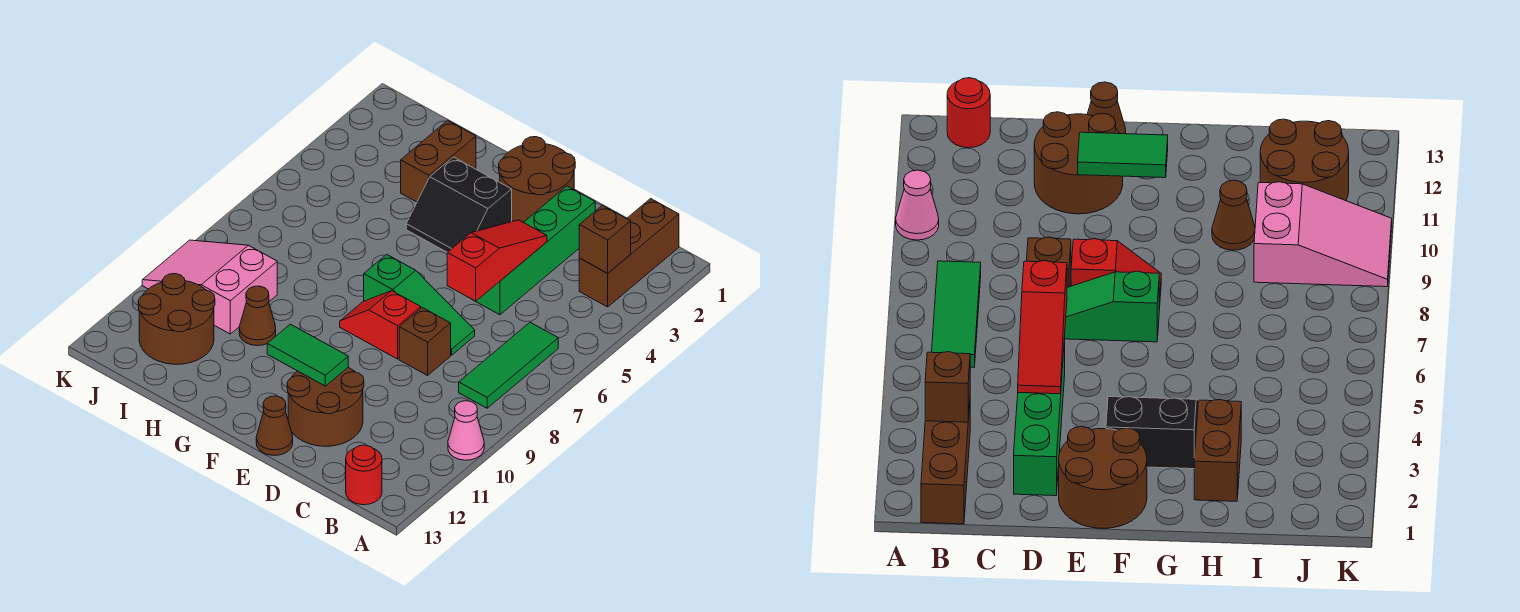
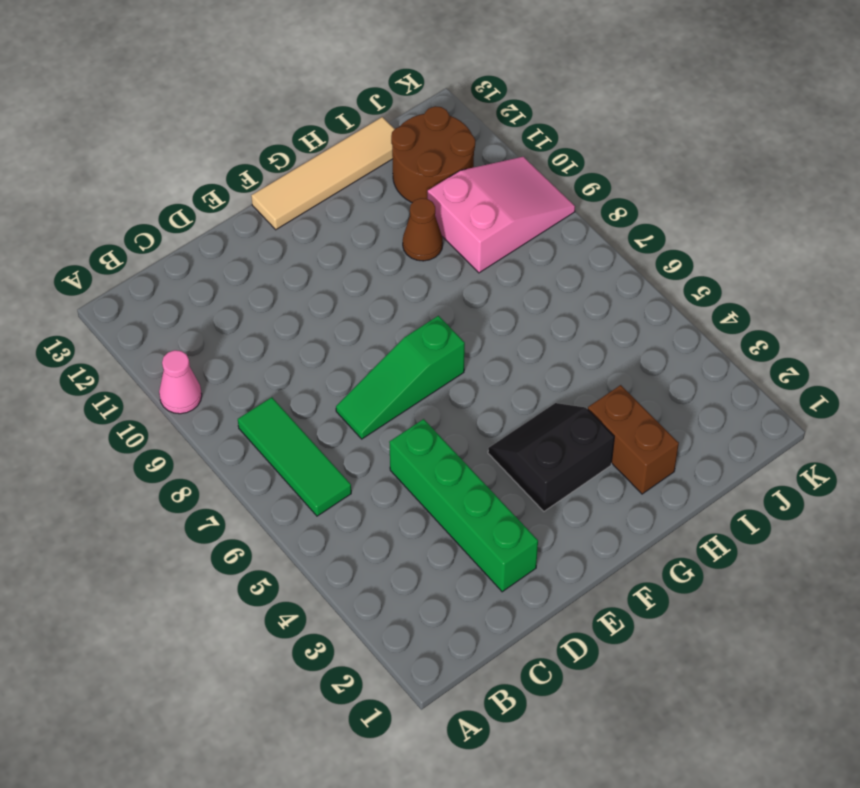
tan 1x4 tile [251,117,395,230] -> none
none -> brown 1x3 brick [579,199,679,307]
none -> red 1x1 round brick [346,445,382,505]
none -> brown 1x1 brick [399,308,451,375]

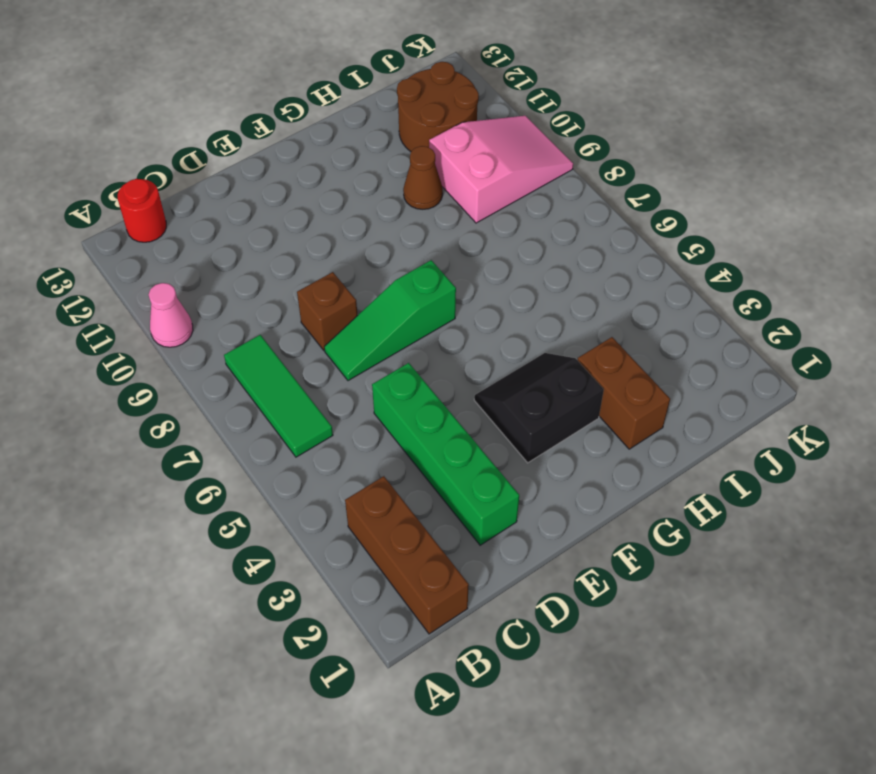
none -> brown 2x2 round brick [287,367,364,446]
none -> brown 2x2 round brick [499,137,575,222]
none -> red 1x2 slope [340,291,421,359]

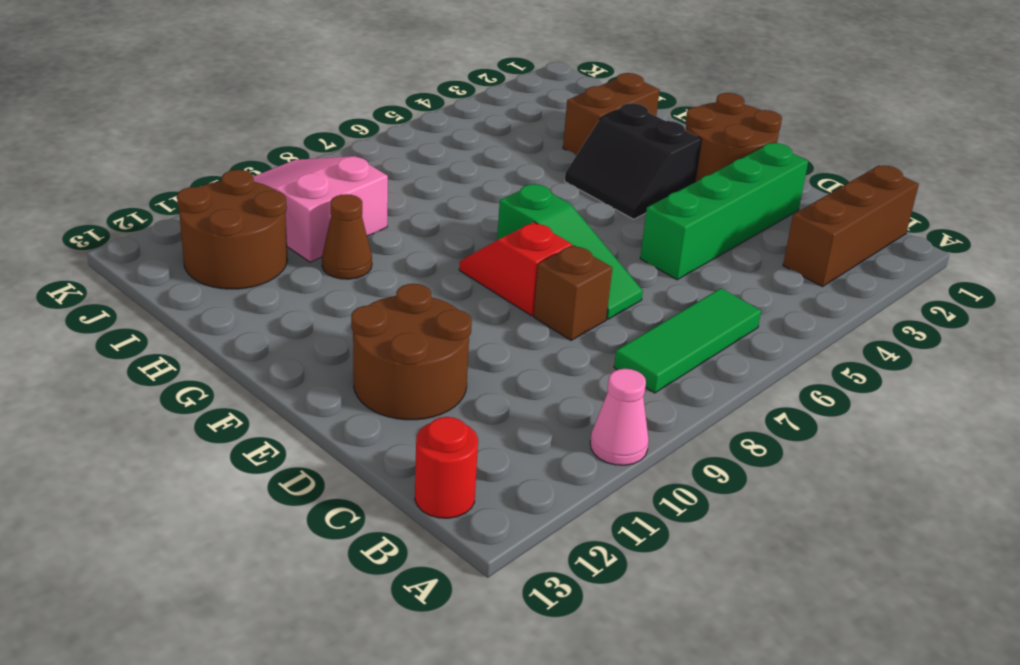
none -> brown 1x1 cone [256,396,293,455]
none -> brown 1x1 brick [579,205,631,273]
none -> red 1x3 slope [447,220,547,301]

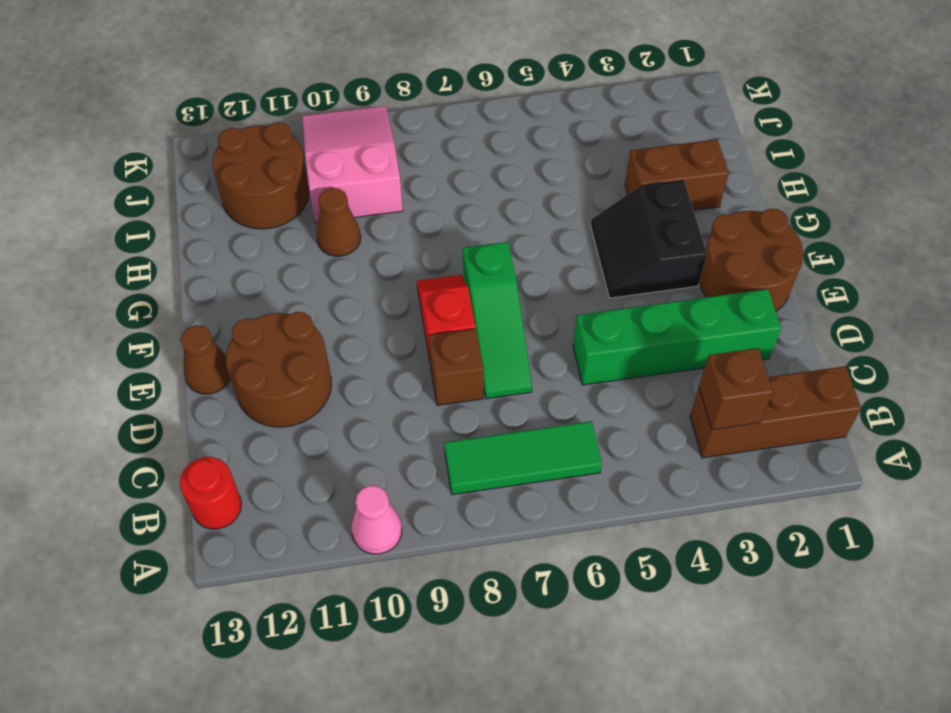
none -> red 1x3 slope [447,220,547,301]
none -> green 1x2 tile [267,324,348,386]

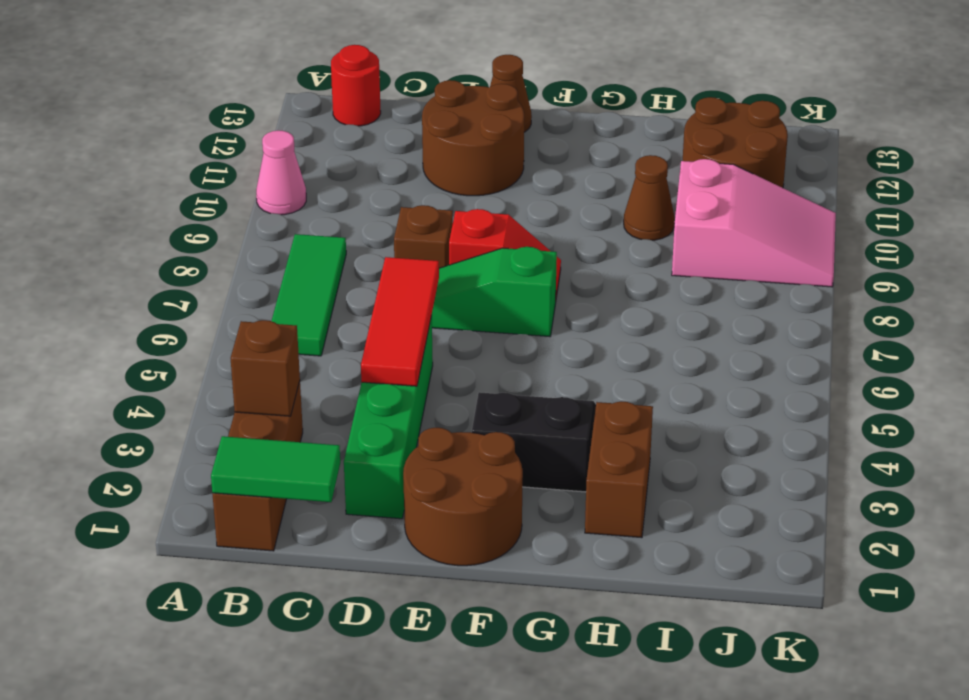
green 1x2 tile [211,436,340,502] -> green 1x2 tile moved to [267,324,348,386]
red 1x3 tile [361,257,439,386] -> red 1x3 slope [447,220,547,301]

